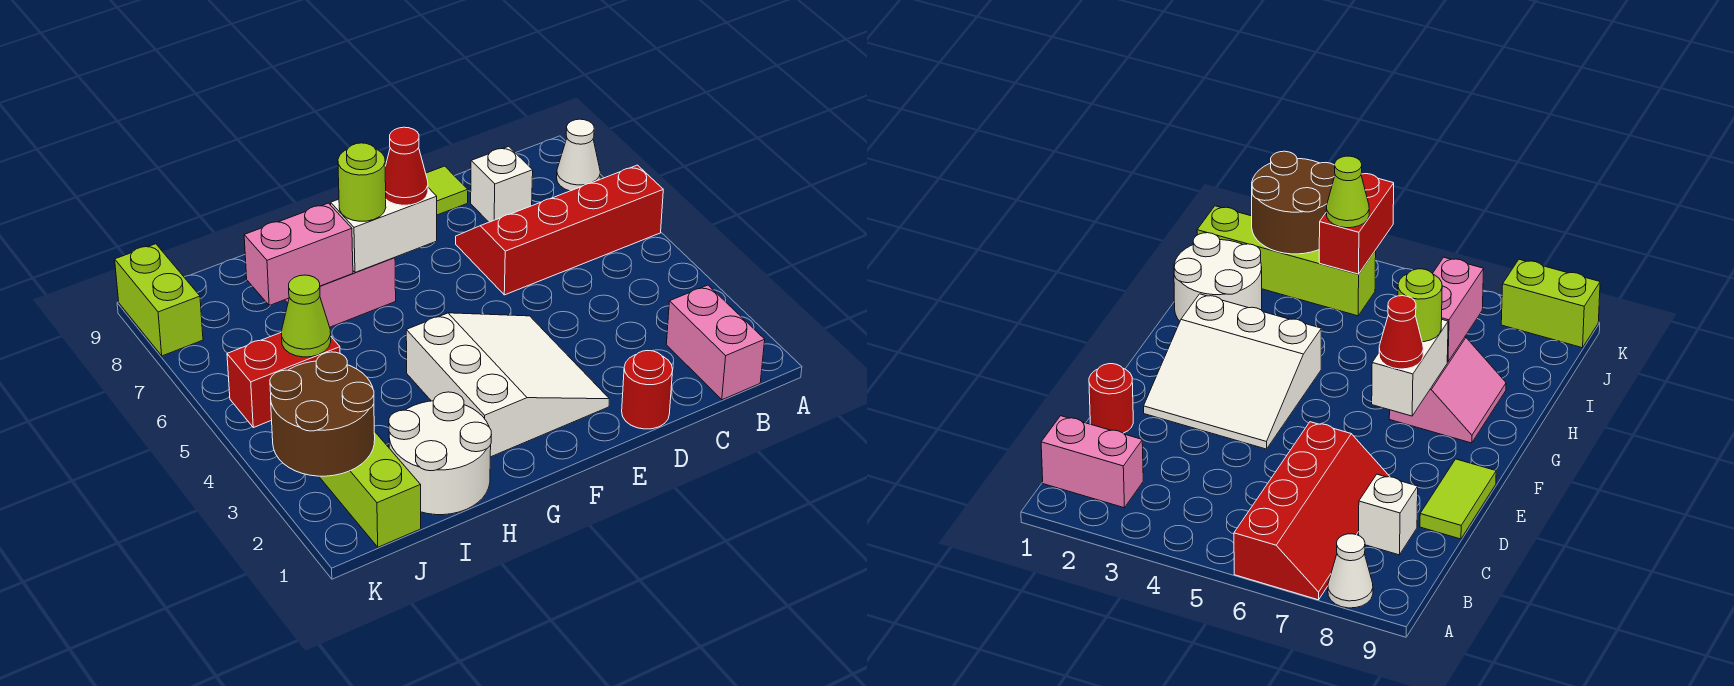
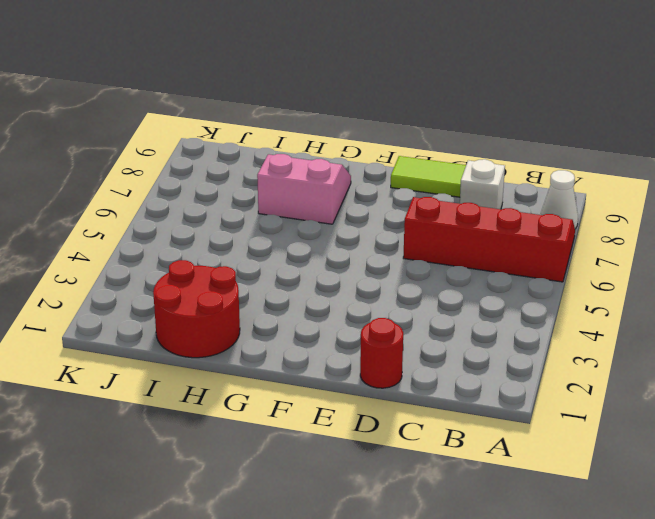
red 2x2 round brick [153,260,240,358] -> white 2x2 round brick [389,392,491,515]
none -> pink 1x2 brick [666,285,765,400]
none -> white 3x3 slope [406,313,609,457]
none -> lime 1x4 brick [319,431,421,547]

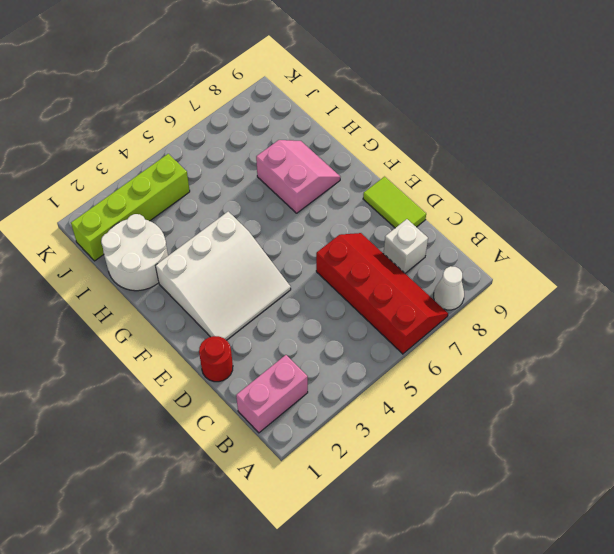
none -> lime 1x2 brick [115,244,203,356]
none -> white 1x2 brick [331,188,437,272]
none -> pink 1x2 brick [244,203,353,305]

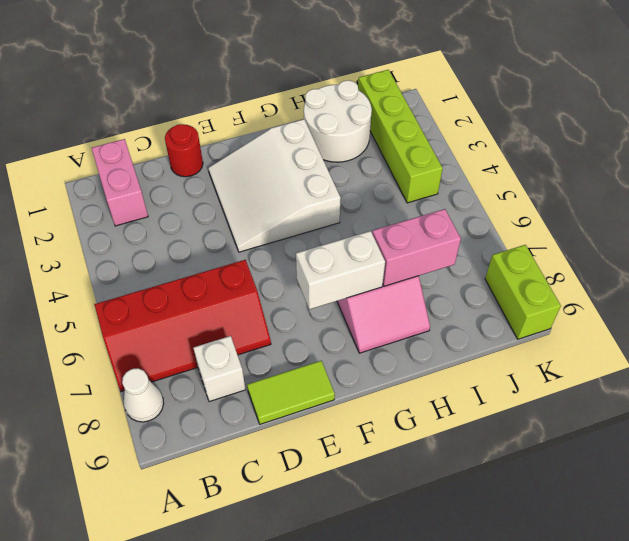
none -> brown 2x2 round brick [270,352,375,476]
none -> red 1x2 brick [227,333,340,428]
none -> red 1x1 cone [385,127,428,205]

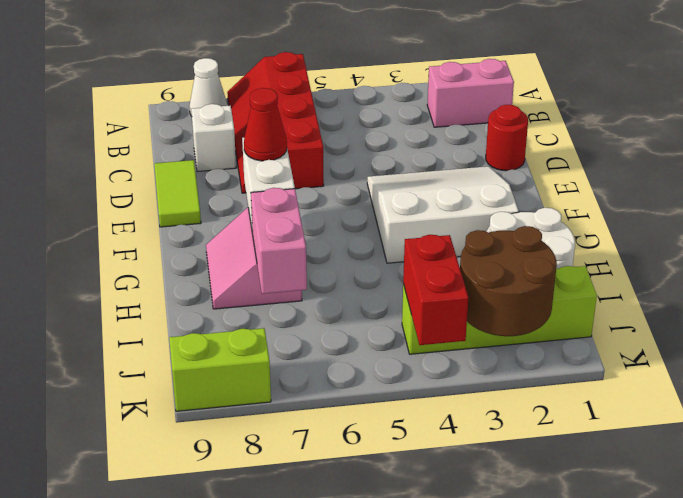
none -> lime 1x1 round brick [338,143,386,221]
none -> lime 1x1 cone [281,275,331,357]

